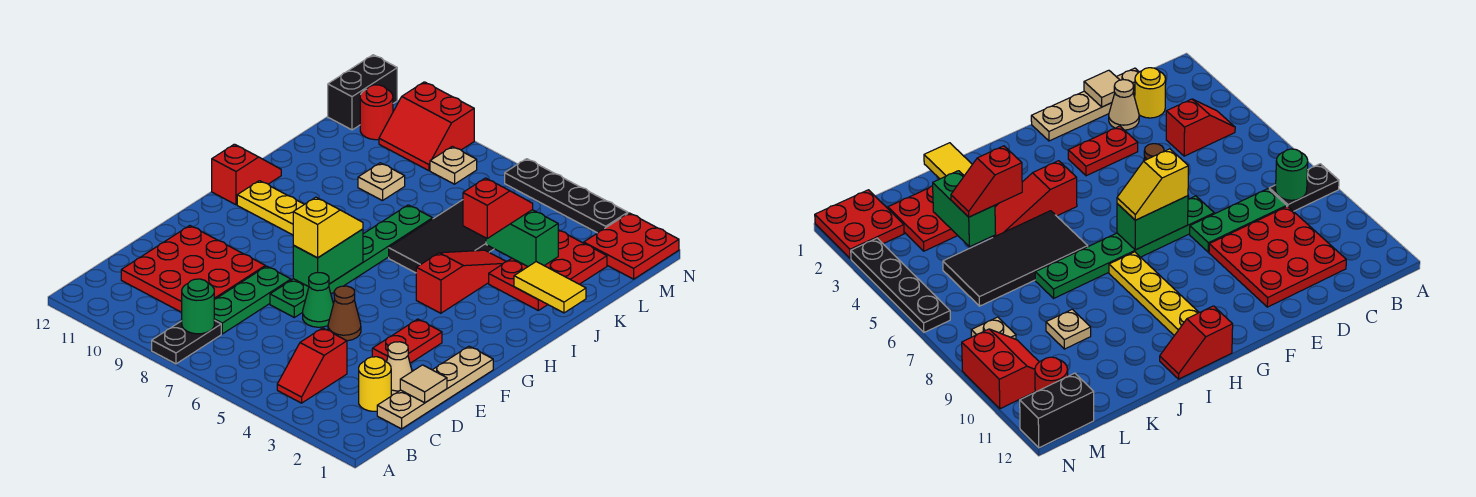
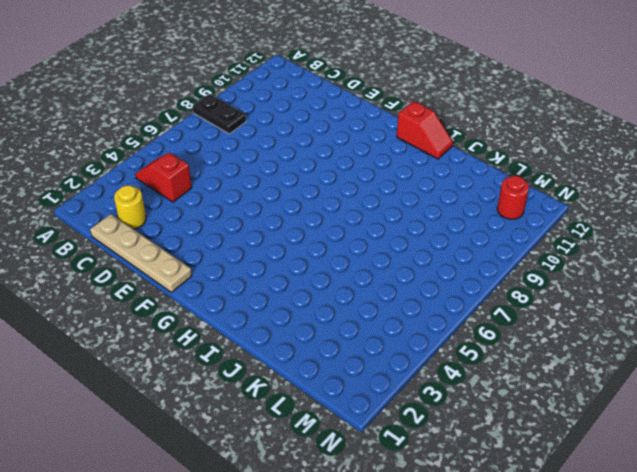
none -> green 1x3 plate [214,266,291,334]
none -> red 3x3 plate [121,226,265,312]
none -> tan 1x1 cone [387,342,412,396]
none -> red 1x2 plate [372,319,442,363]

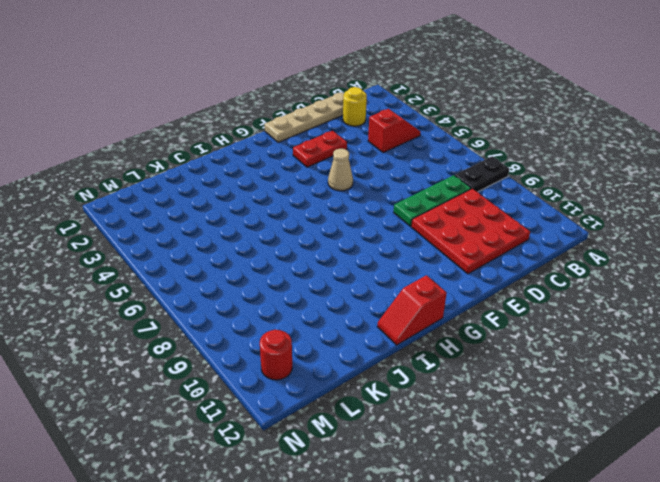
tan 1x1 cone [328,149,353,191] -> tan 1x1 cone moved to [387,342,412,396]
none -> brown 1x1 cone [328,286,361,341]
none -> green 1x1 cone [303,273,333,327]
none -> green 1x6 plate [270,205,433,317]
none -> red 1x3 slope [416,250,506,313]

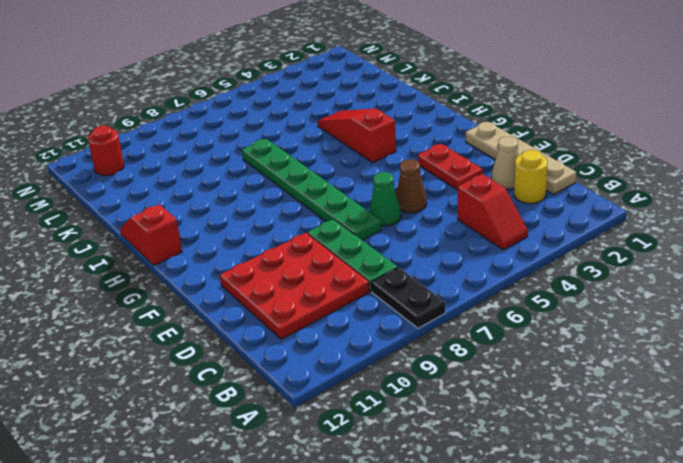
none -> yellow 1x4 plate [237,181,304,235]
none -> black 2x4 tile [389,200,494,273]
none -> red 2x3 plate [489,230,607,310]
none -> tan 1x1 plate [358,163,405,201]

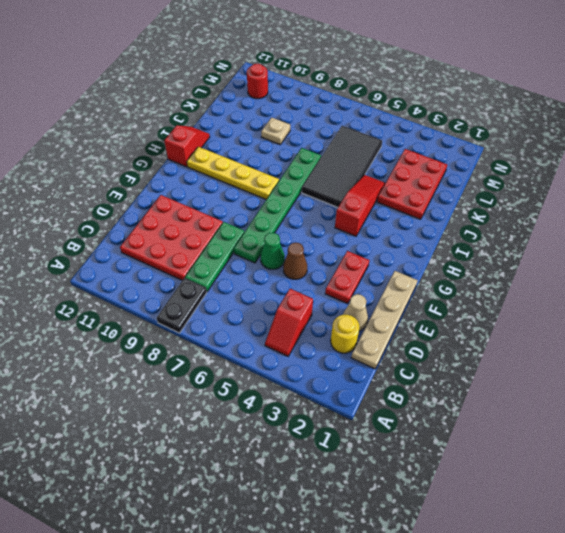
none -> red 2x2 plate [584,213,679,279]
none -> tan 1x1 plate [430,146,477,184]
none -> red 2x2 slope [379,82,474,171]
none -> black 1x2 brick [328,55,397,130]

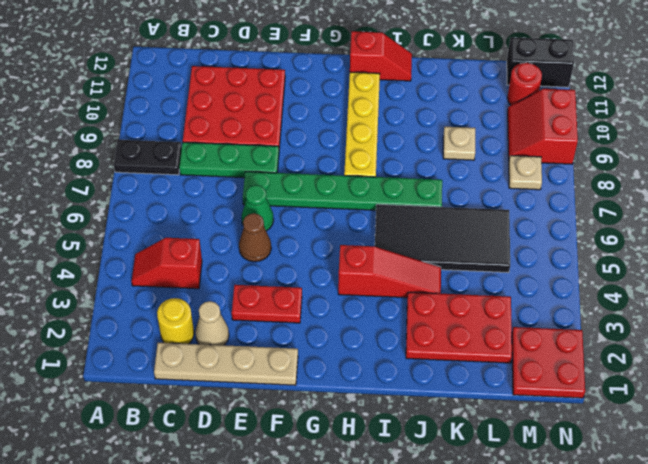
none -> black 1x4 plate [505,159,628,233]
none -> green 1x1 round brick [182,279,214,334]
none -> tan 1x1 tile [400,365,447,403]
none -> green 1x2 brick [293,229,363,287]

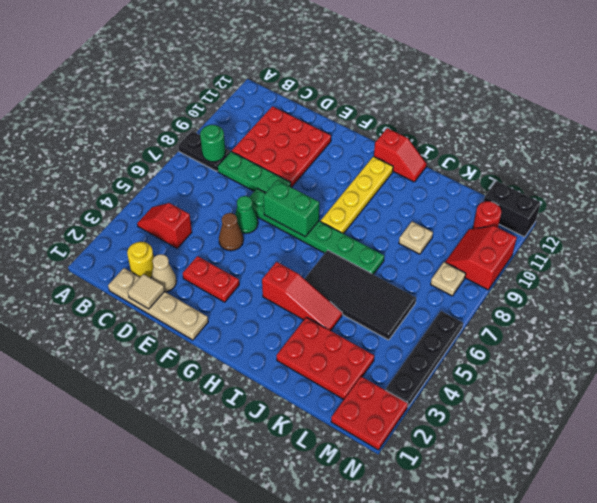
none -> yellow 1x2 tile [514,262,586,313]
none -> green 1x2 brick [486,210,558,266]
none -> yellow 1x2 slope [293,197,363,258]
none -> red 1x2 slope [463,178,533,238]

